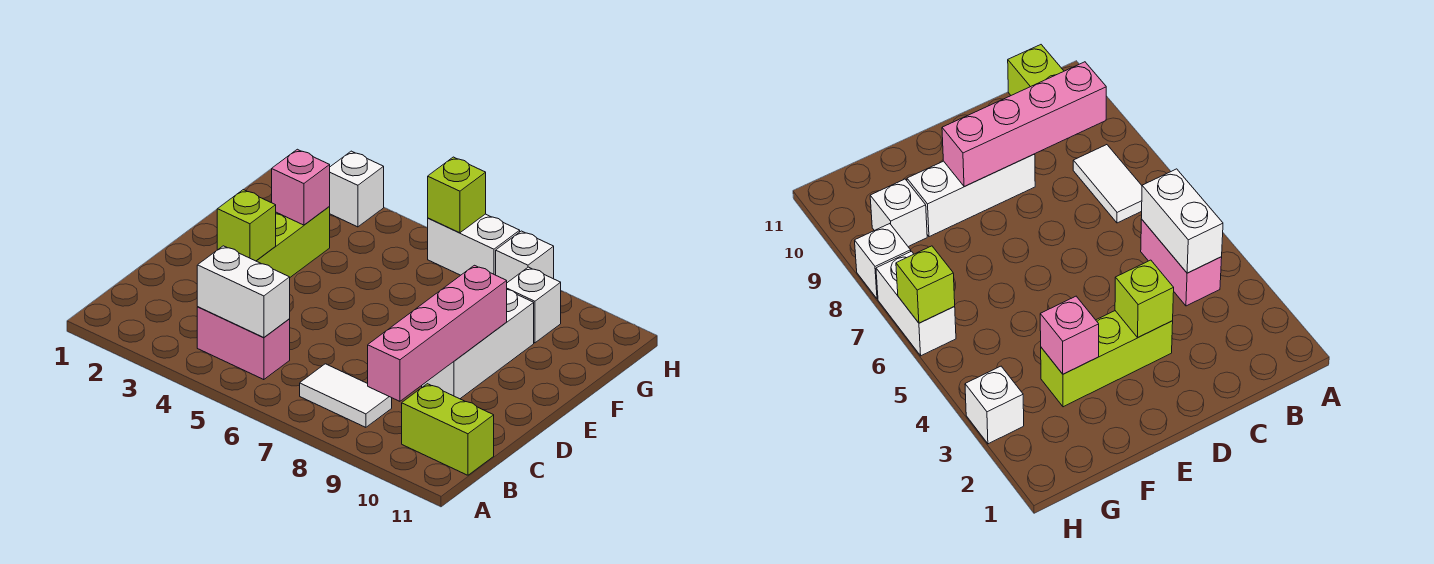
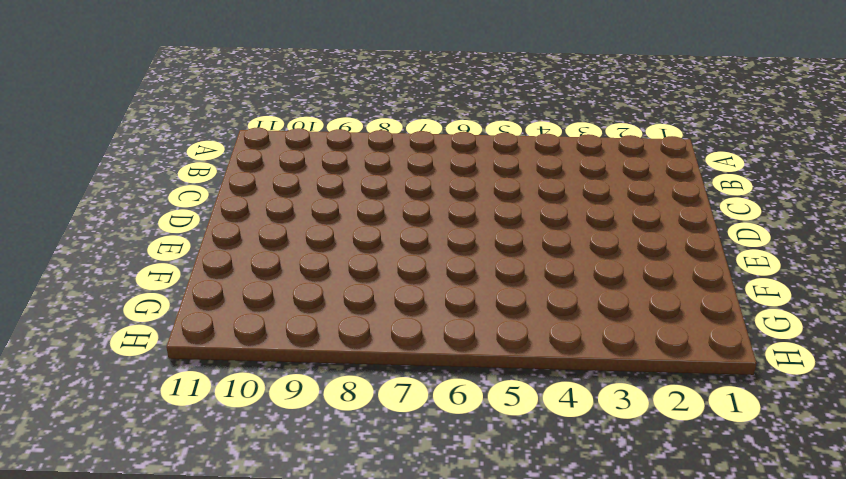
none -> pink 1x2 brick [197,307,290,380]
none -> white 1x2 tile [300,364,392,427]
none -> lime 1x2 brick [402,384,494,475]

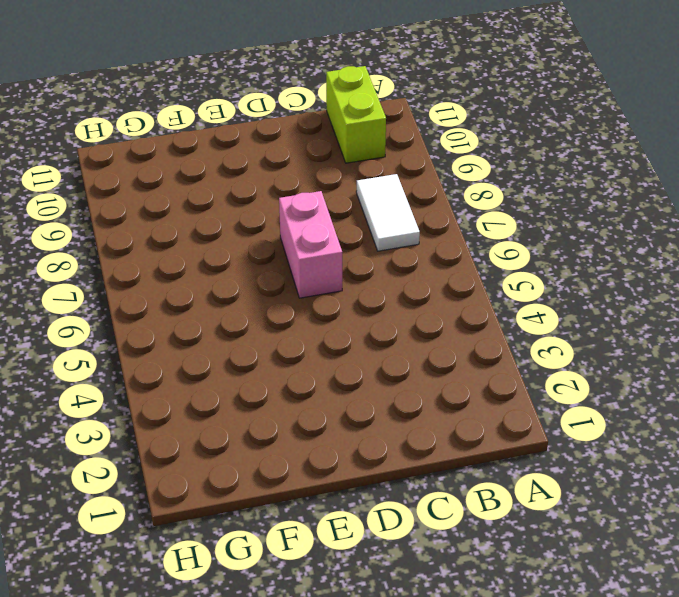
pink 1x2 brick [279,191,342,298] -> pink 1x2 brick moved to [197,307,290,380]
none -> lime 1x3 brick [257,206,330,277]
none -> white 1x3 brick [422,290,534,399]
none -> white 1x1 brick [507,267,561,343]

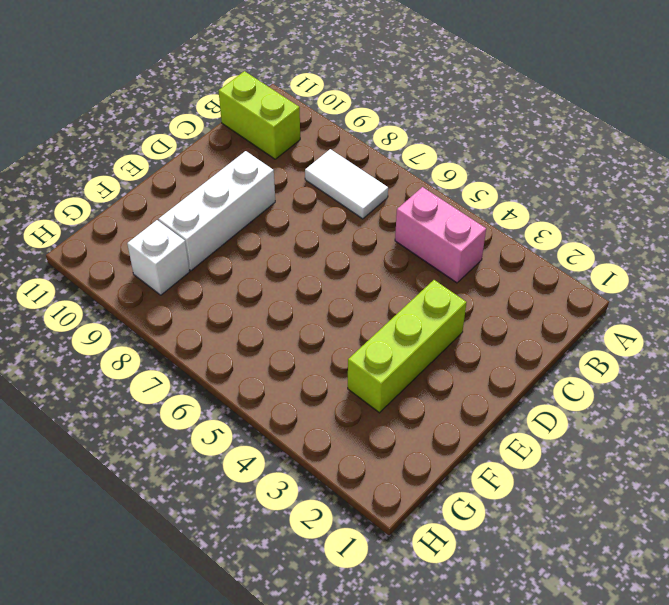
none -> white 1x1 brick [330,151,384,227]
none -> white 1x2 brick [428,214,520,275]
none -> white 1x1 brick [496,231,554,283]

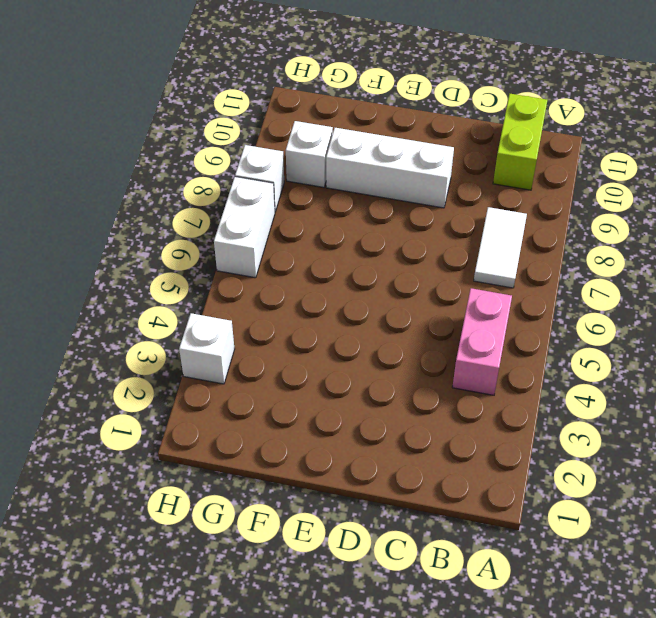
none -> lime 1x3 brick [257,206,330,277]
none -> white 1x2 brick [197,246,290,338]
none -> pink 1x4 brick [368,265,507,401]

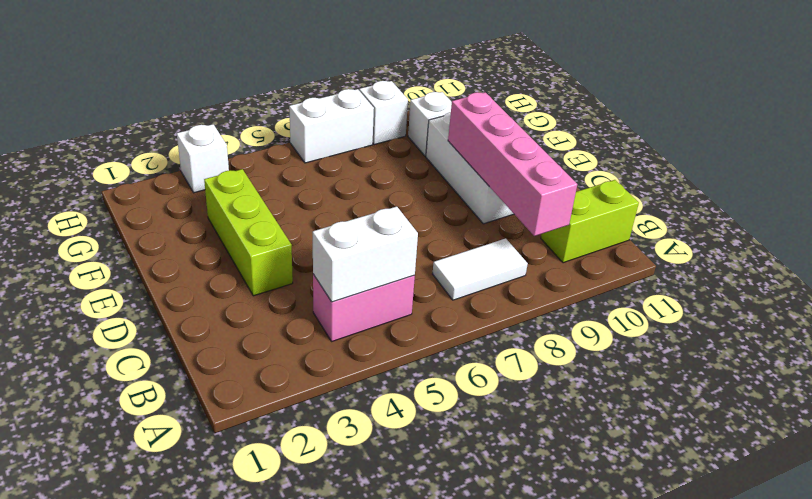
none -> lime 1x1 brick [217,190,276,261]
none -> pink 1x1 brick [272,149,330,225]
none -> lime 1x1 brick [428,157,486,233]

